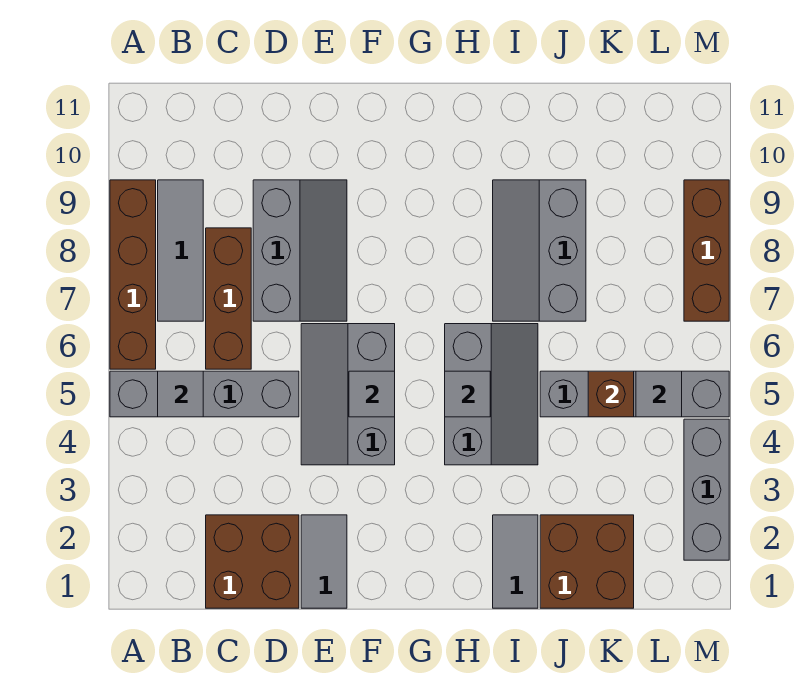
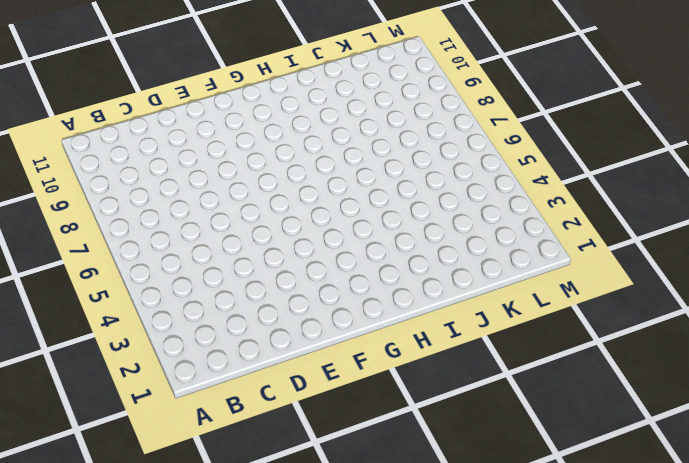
none -> grey 1x4 brick [110,371,299,417]
none -> brown 1x4 brick [110,180,156,369]
none -> grey 1x3 tile [158,180,203,321]

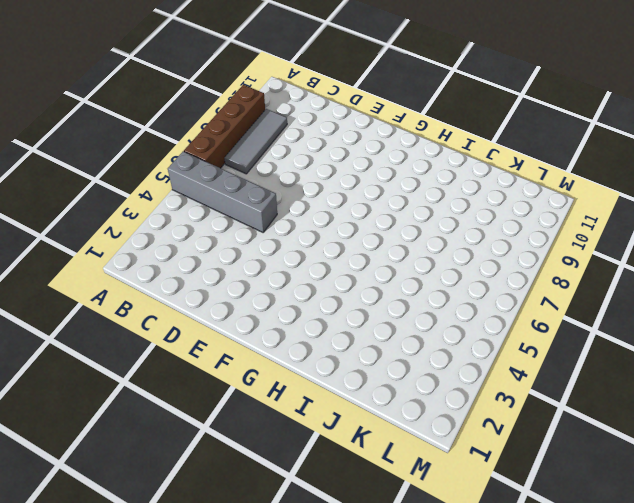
none -> brown 2x2 brick [206,515,299,608]
none -> brown 1x3 brick [206,228,251,369]
none -> grey 2x3 slope [253,180,347,321]

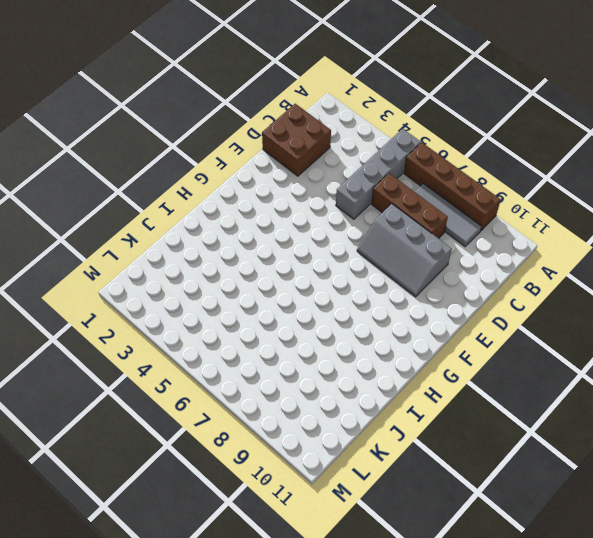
none -> grey 1x2 tile [301,515,347,608]
none -> grey 2x3 slope [301,324,395,465]
none -> grey 2x3 slope [445,324,538,465]

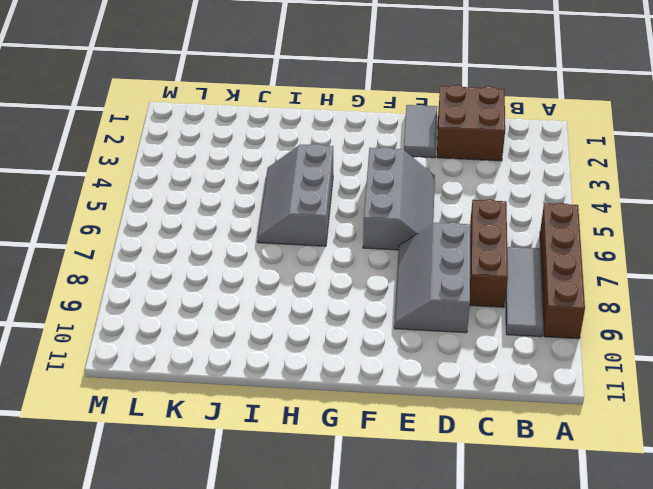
none -> grey 1x4 brick [110,371,299,417]
none -> grey 1x2 tile [493,515,538,608]
none -> grey 2x3 slope [493,180,586,321]

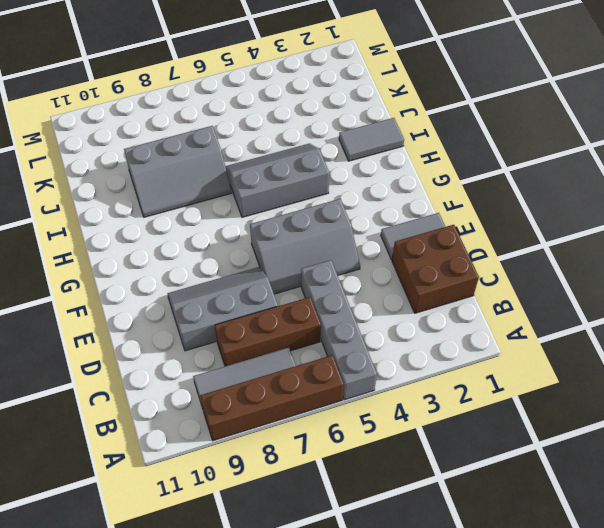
none -> brown 2x2 brick [540,515,634,608]
none -> grey 1x4 brick [540,371,729,417]
none -> grey 1x3 brick [684,419,729,560]

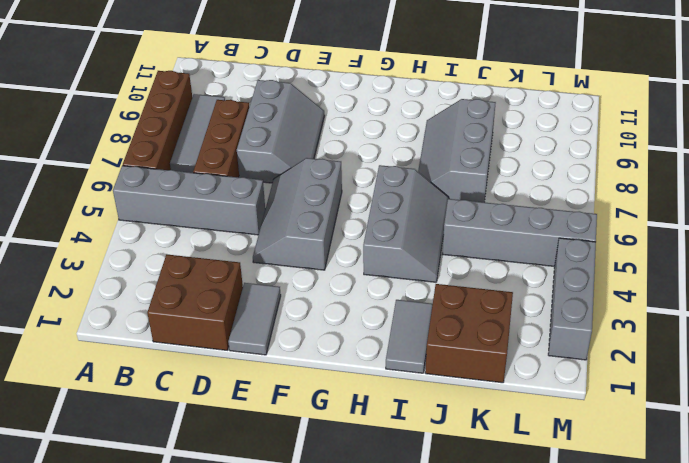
none -> brown 1x3 brick [684,180,729,321]
none -> grey 1x1 tile [158,371,203,417]
none -> grey 1x1 tile [349,371,395,417]

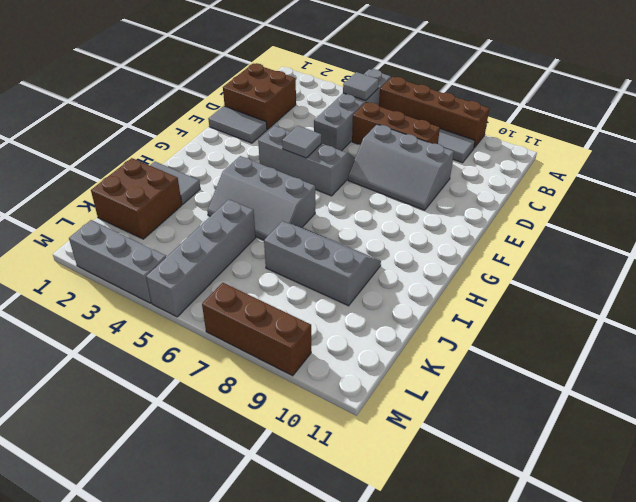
none -> grey 1x1 tile [445,371,490,417]
none -> brown 1x1 brick [588,371,634,417]
none -> grey 1x1 tile [636,371,682,417]

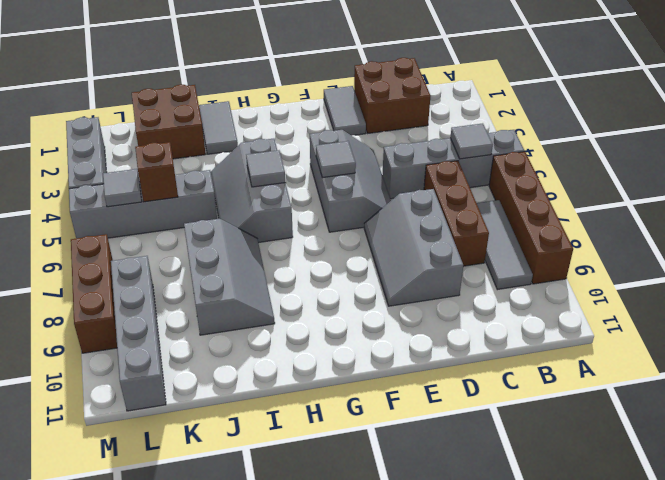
grey 1x4 brick [111,256,166,411] -> none

